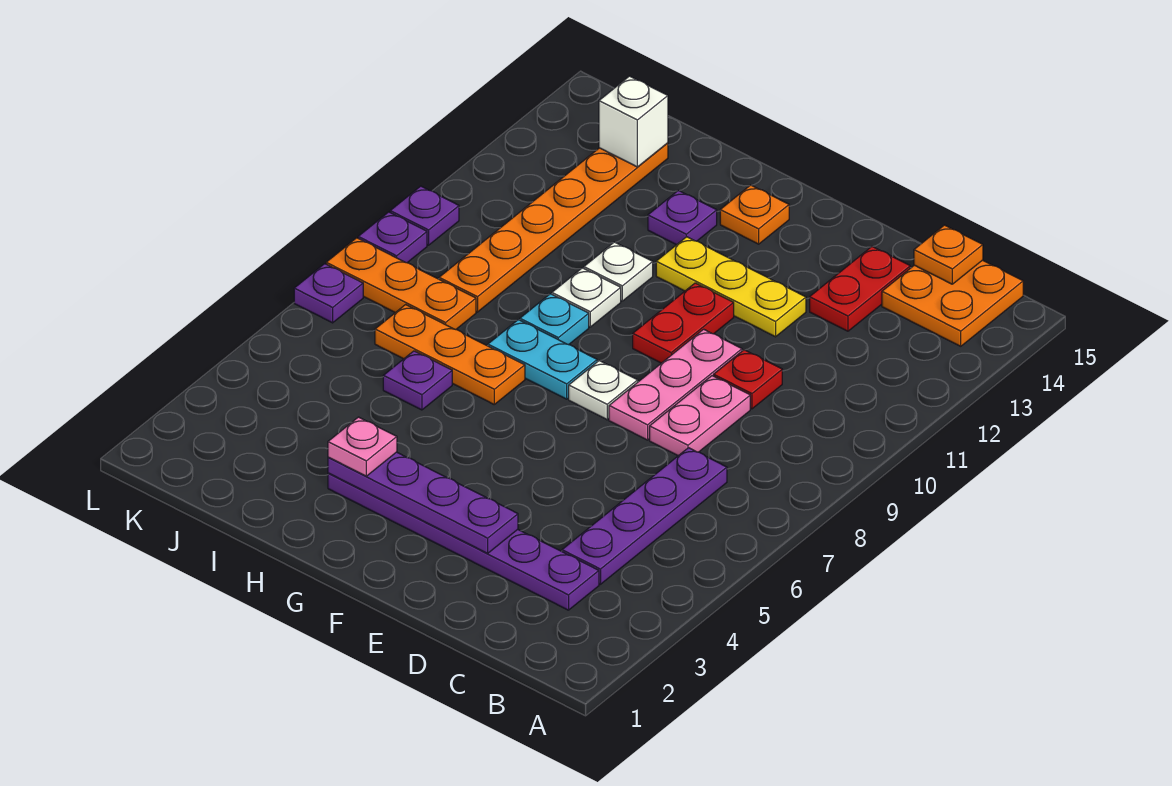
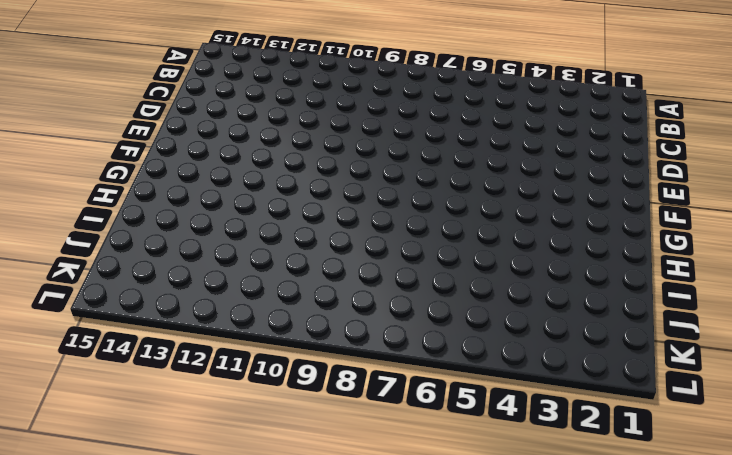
none -> orange 2x2 plate [882,260,1023,346]
none -> purple 1x6 plate [328,473,599,610]
none -> purple 1x4 plate [562,448,727,584]

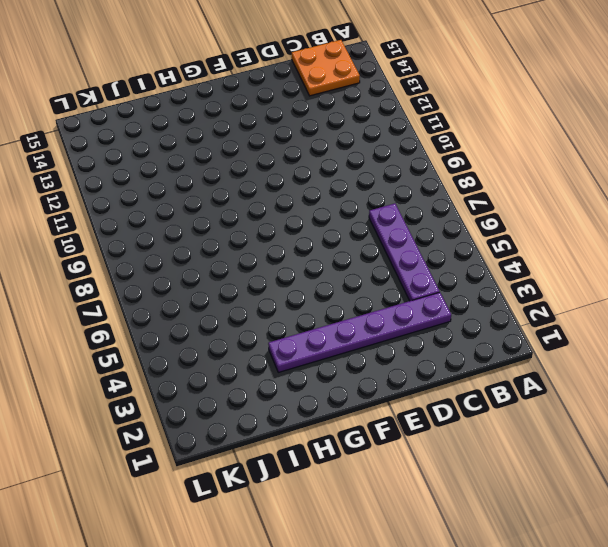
none -> pink 1x2 plate [650,376,750,456]
none -> red 1x1 plate [714,350,782,409]
none -> red 1x2 plate [810,247,910,331]

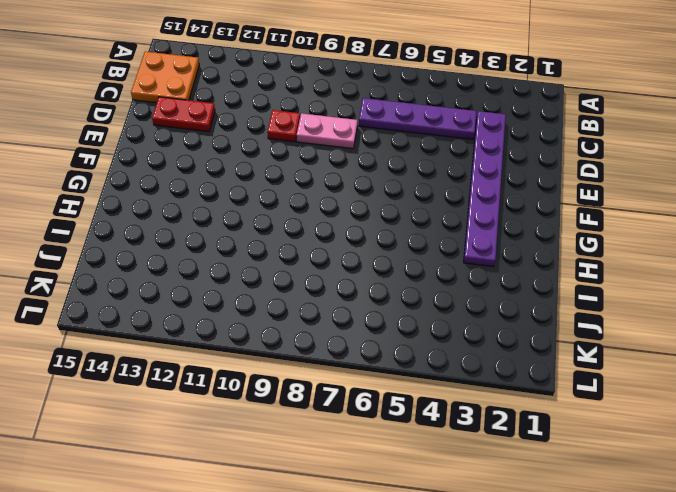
none -> pink 1x3 plate [609,329,742,440]
none -> yellow 1x3 plate [656,237,806,337]
none -> white 1x1 plate [569,361,638,420]

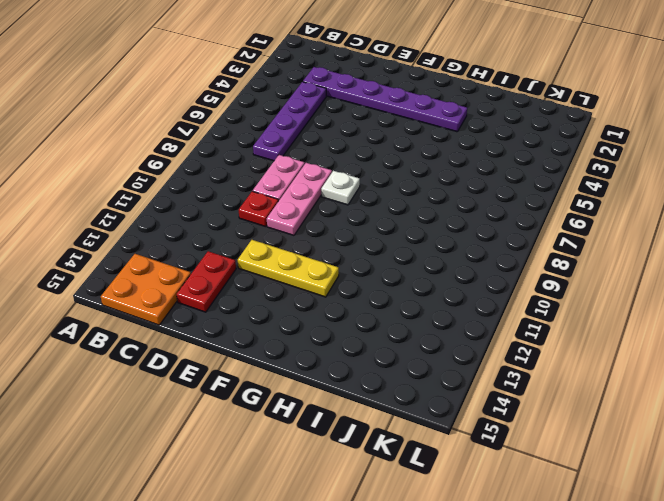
none -> red 1x2 plate [633,283,734,363]
none -> cyan 1x2 plate [488,320,598,399]
none -> orange 1x1 plate [720,185,789,244]

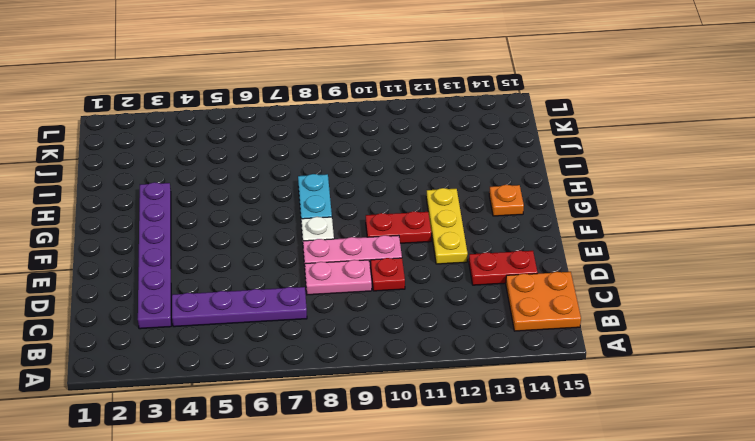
none -> orange 1x3 plate [375,305,525,404]
none -> cyan 1x1 plate [520,294,589,345]
none -> white 1x1 plate [552,268,621,327]

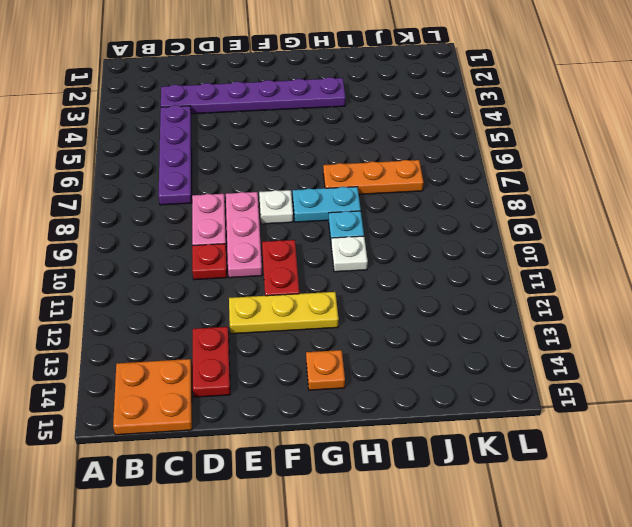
none -> white 1x1 plate [584,242,653,301]
none -> purple 1x1 plate [648,190,717,245]
none -> purple 1x1 plate [383,351,452,410]

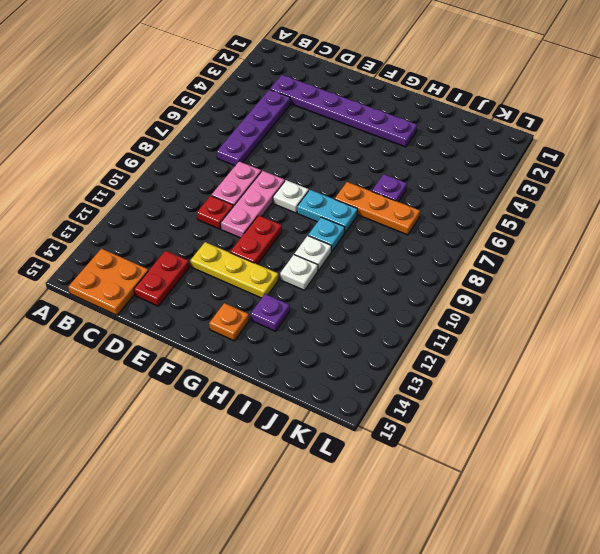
none -> orange 1x3 plate [326,238,476,329]
none -> orange 1x6 plate [439,143,668,312]
none -> purple 1x1 plate [294,264,363,323]

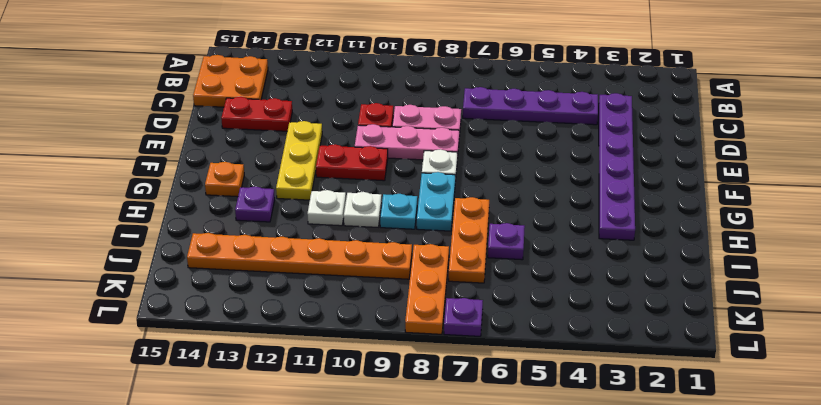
none -> purple 1x1 plate [358,212,427,263]
none -> purple 1x1 plate [390,186,459,245]
none -> orange 1x1 plate [914,225,983,284]

